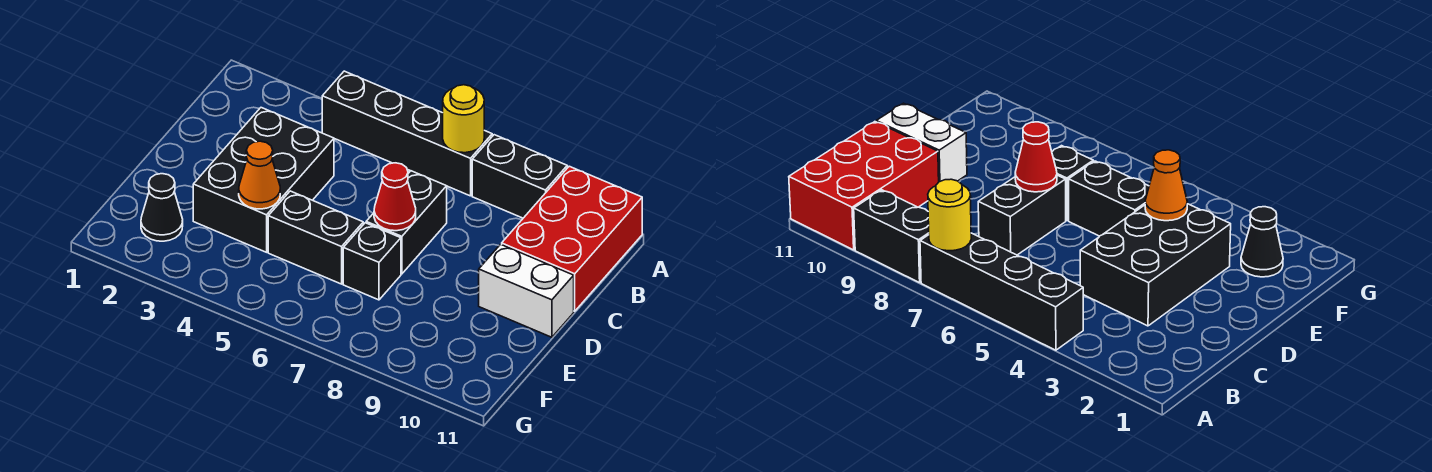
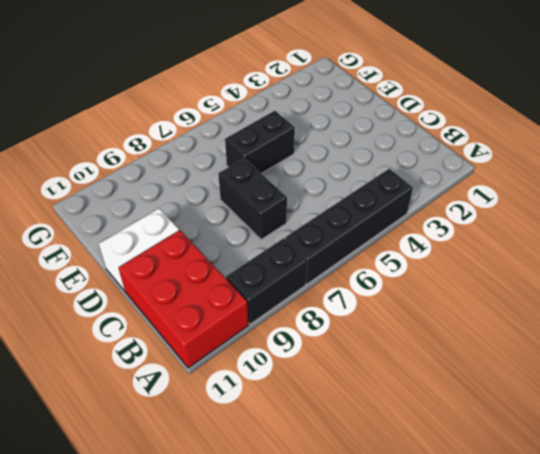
none -> black 2x3 brick [193,108,334,252]
none -> black 1x1 brick [343,223,401,300]
none -> black 1x1 cone [141,174,183,241]

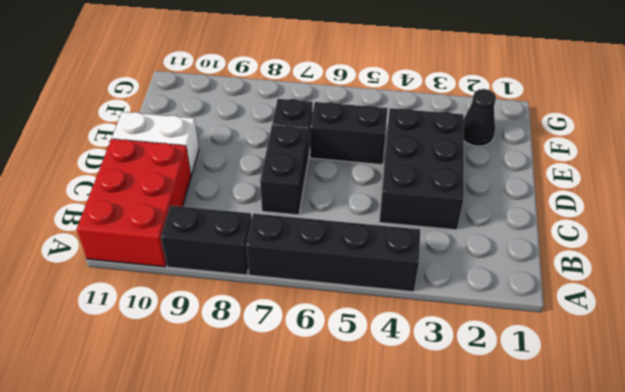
none -> yellow 1x1 round brick [443,85,484,153]
none -> red 1x1 cone [374,163,416,231]
none -> orange 1x1 cone [239,141,280,209]

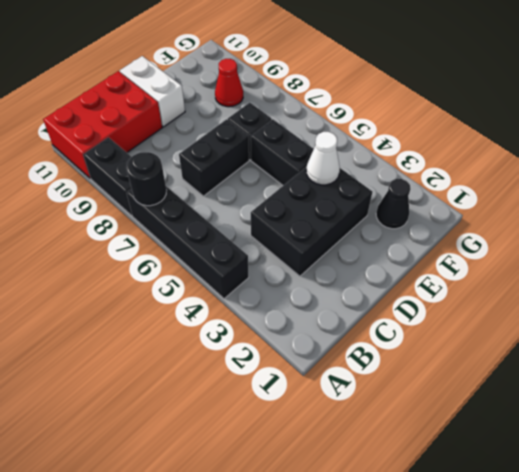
black 1x1 round brick [126,152,166,206] -> yellow 1x1 round brick [443,85,484,153]
white 1x1 cone [306,132,340,185] -> orange 1x1 cone [239,141,280,209]
red 1x1 cone [215,59,243,107] -> red 1x1 cone moved to [374,163,416,231]

